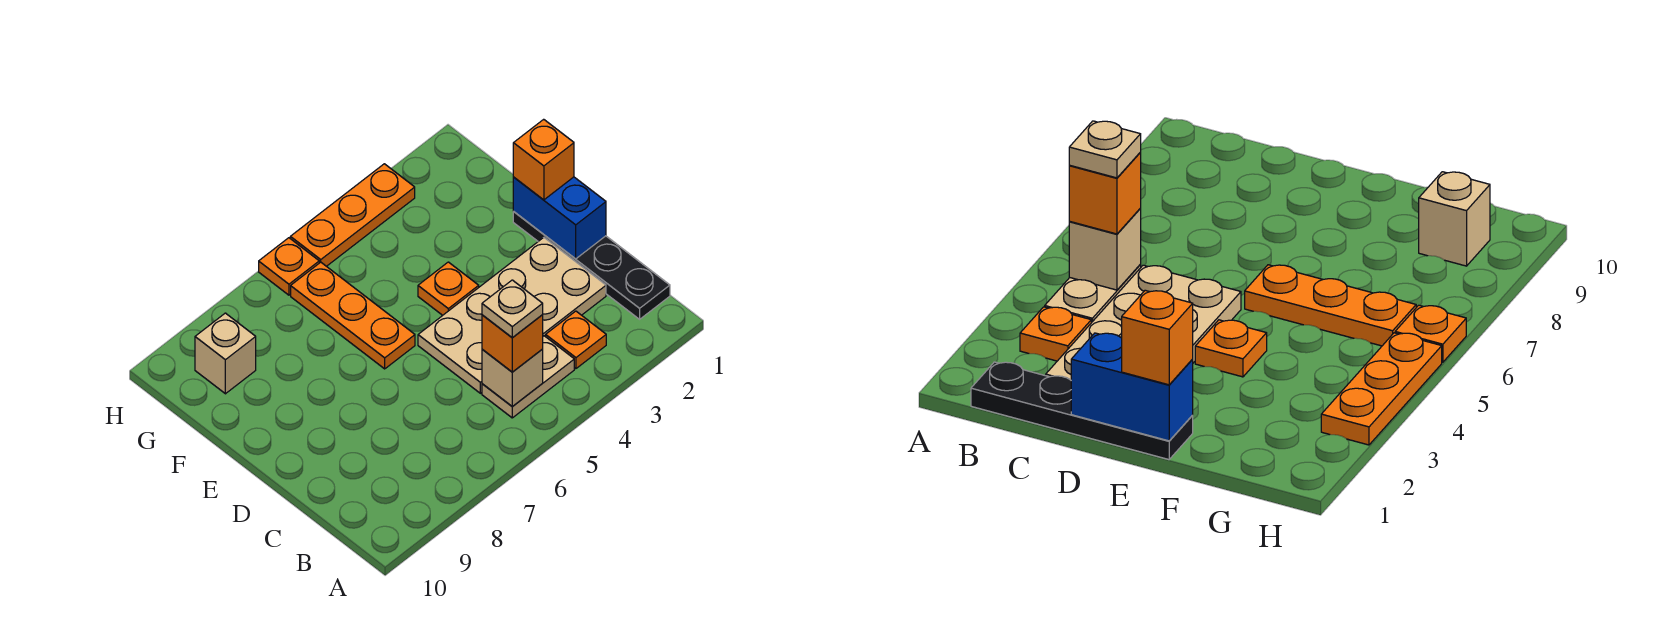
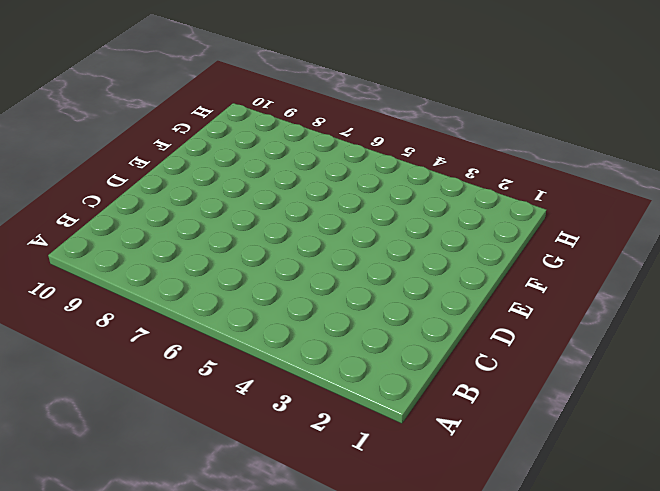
none -> black 1x4 plate [513,212,670,319]
none -> orange 1x1 plate [546,311,606,369]
none -> tan 1x2 plate [482,336,574,418]

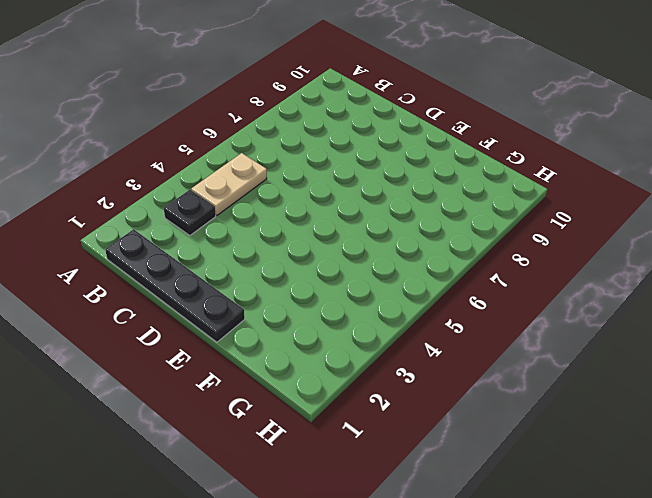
black 1x1 plate [164,190,216,236] -> orange 1x1 plate [546,311,606,369]
none -> tan 2x4 plate [418,238,606,393]
none -> orange 1x1 plate [418,262,479,315]
none -> orange 1x3 plate [291,262,415,369]

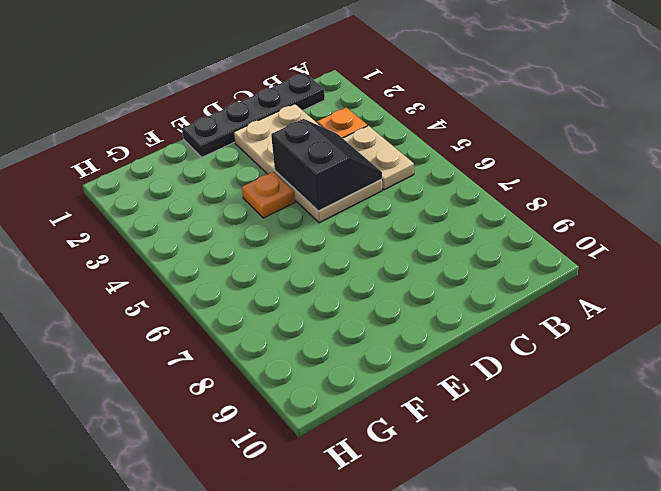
black 2x2 slope [271,119,382,211] -> none
none -> orange 1x3 plate [291,262,415,369]
none -> tan 1x1 brick [195,313,256,394]
none -> orange 1x3 plate [290,164,415,266]

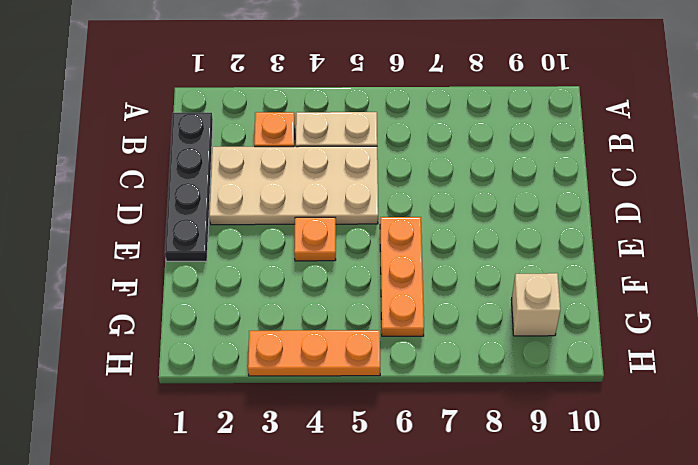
none -> orange 1x1 plate [259,238,319,295]
none -> tan 1x1 brick [482,349,543,407]
none -> blue 1x2 brick [513,177,606,259]

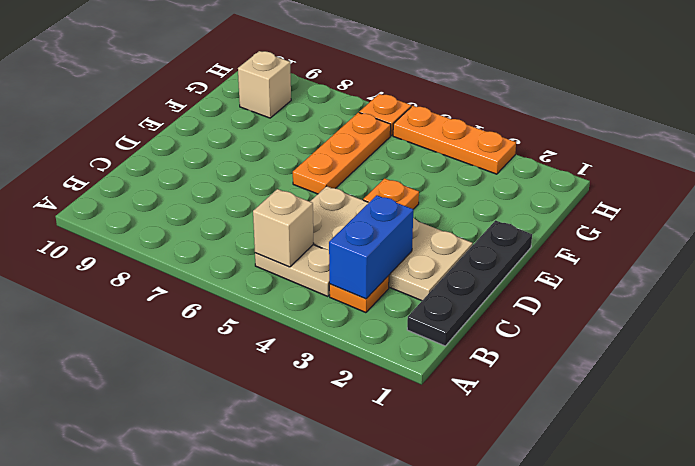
blue 1x2 brick [329,195,413,299] -> blue 1x2 brick moved to [513,177,606,259]
none -> orange 1x1 brick [482,315,543,372]
none -> orange 1x1 brick [513,119,574,200]
none -> tan 1x1 plate [482,280,543,338]

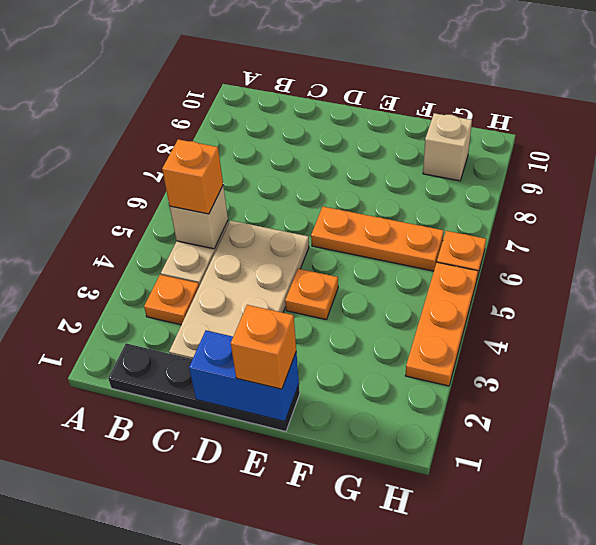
none -> tan 1x1 plate [482,280,543,338]

